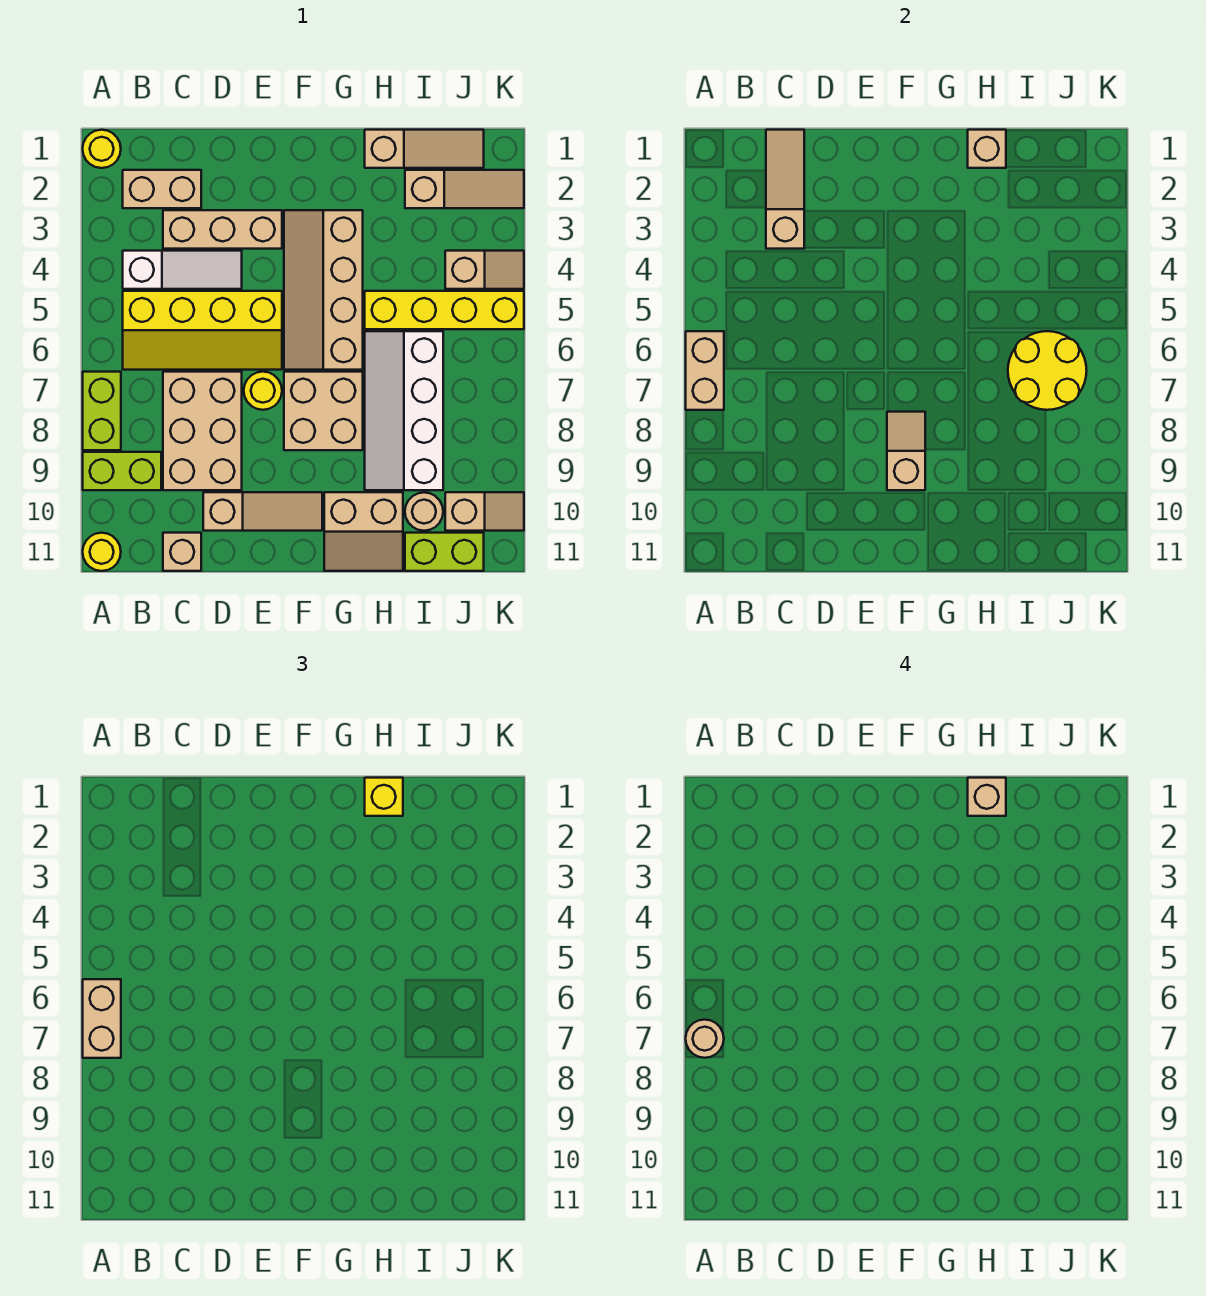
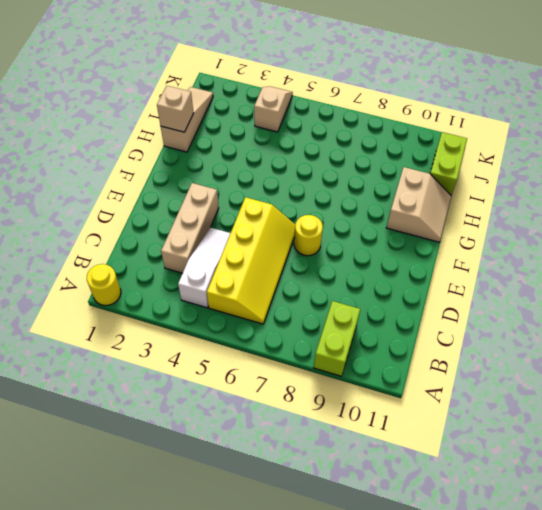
none -> lime 1x2 brick [83,372,121,450]
none -> yellow 1x1 round brick [83,533,121,571]
none -> tan 1x2 brick [123,170,201,208]
none -> tan 2x3 brick [163,372,242,490]

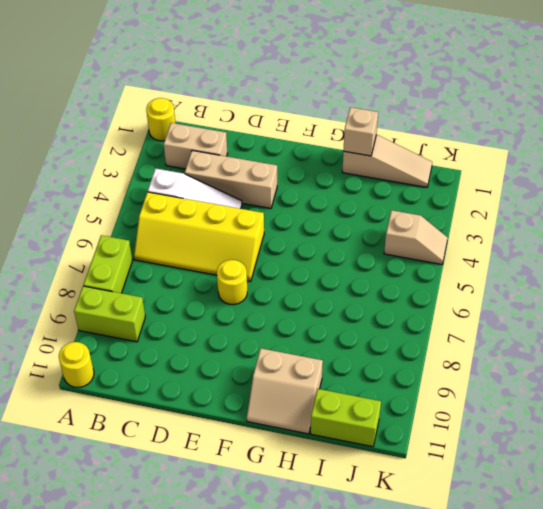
none -> tan 2x3 brick [163,372,242,490]
none -> tan 1x1 brick [163,533,201,571]
none -> tan 1x3 slope [203,492,322,531]
none -> tan 2x4 slope [284,210,363,370]

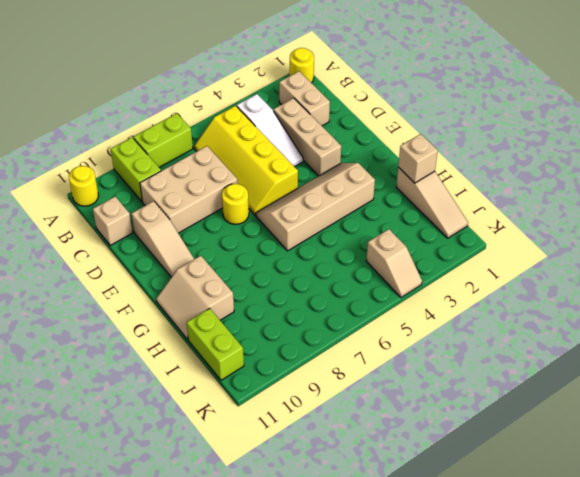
none -> tan 2x2 brick [284,372,363,450]
none -> yellow 1x4 brick [365,291,524,329]
none -> white 2x4 slope [365,331,443,490]
none -> tan 1x3 slope [405,170,524,208]

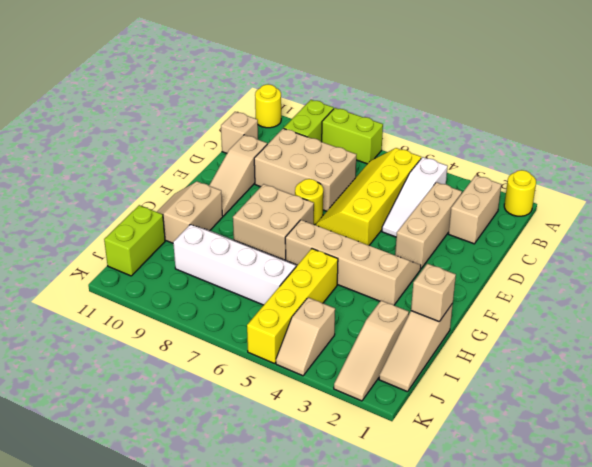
none -> tan 1x1 round brick [405,492,443,531]
none -> tan 1x2 slope [445,492,524,531]
none -> tan 1x2 brick [686,331,724,410]
none -> tan 1x3 slope [766,130,804,249]

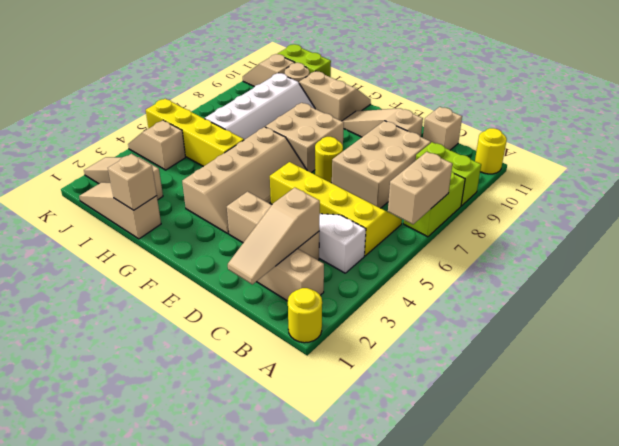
none -> tan 1x2 slope [887,412,925,490]
none -> yellow 2x2 round brick [1008,331,1087,410]
none -> tan 1x2 brick [83,979,121,1058]
none -> yellow 1x1 brick [365,778,403,816]

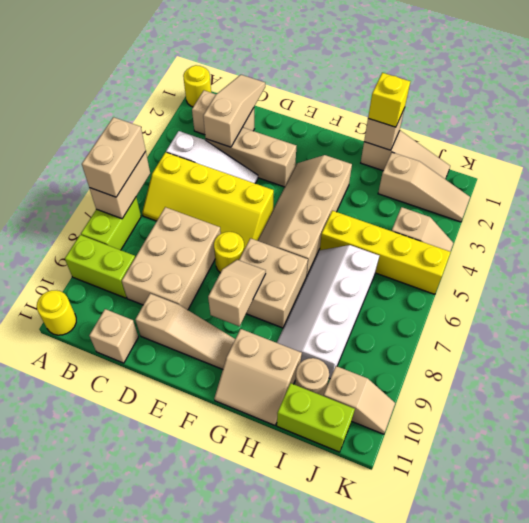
none -> yellow 2x2 round brick [1008,331,1087,410]
none -> tan 1x1 round brick [686,1020,724,1058]
none -> tan 1x1 brick [968,778,1006,816]

